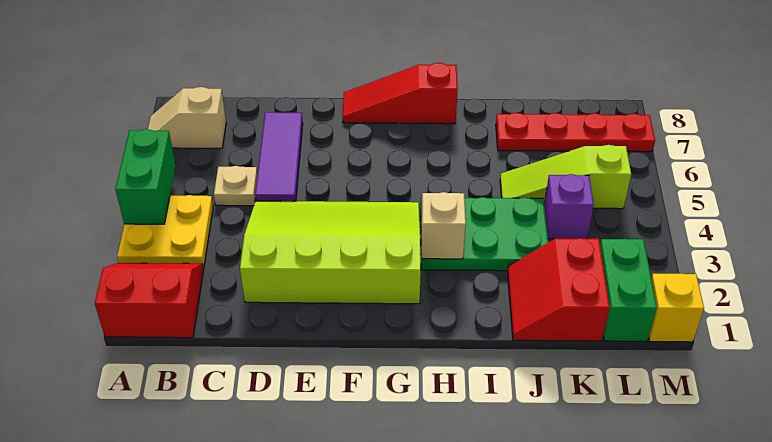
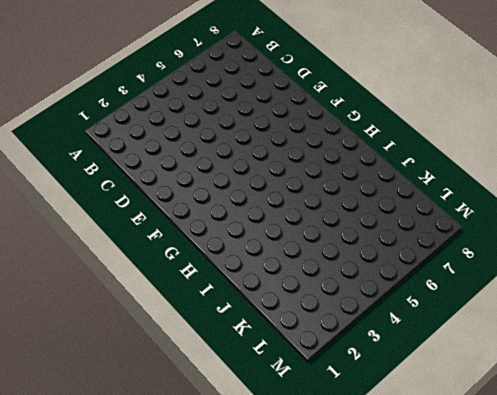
none -> red 2x2 slope [95,263,204,338]
none -> yellow 2x2 plate [117,195,213,268]
none -> tan 1x2 slope [148,87,226,148]

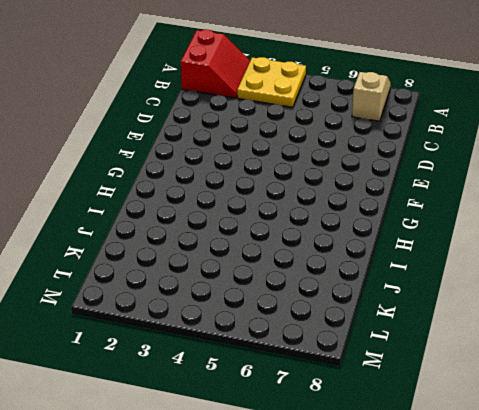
none -> tan 1x1 plate [214,166,257,206]
none -> lime 3x4 slope [240,201,421,304]
none -> purple 1x3 tile [255,112,303,201]

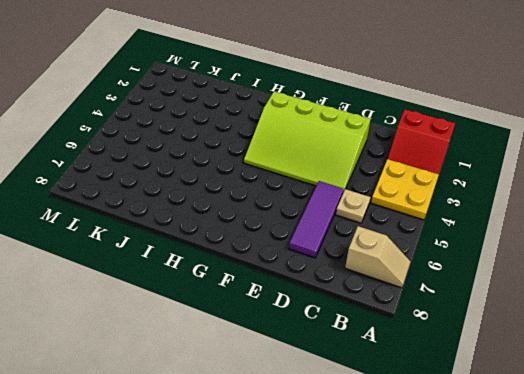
none -> red 1x3 slope [343,63,458,124]
none -> green 2x3 plate [420,197,548,271]
none -> red 2x2 slope [508,238,610,341]

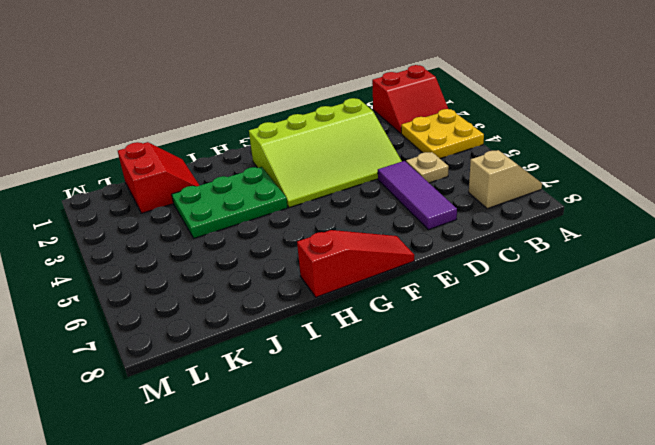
none -> lime 1x3 slope [500,145,631,209]
none -> red 1x4 plate [496,113,655,152]
none -> purple 1x1 brick [544,174,594,239]

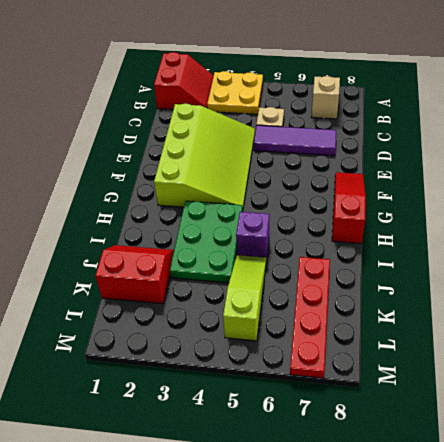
purple 1x1 brick [236,212,270,259] -> purple 1x1 brick moved to [544,174,594,239]
none -> green 1x2 brick [600,239,657,341]
none -> yellow 1x1 brick [649,274,704,342]
none -> green 1x2 brick [115,129,176,224]

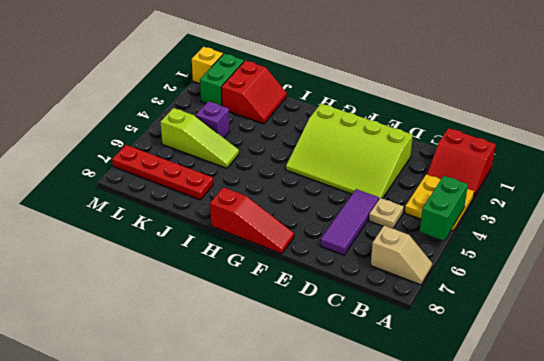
none -> green 2x3 plate [420,197,548,271]
none -> tan 1x1 brick [421,192,466,259]

